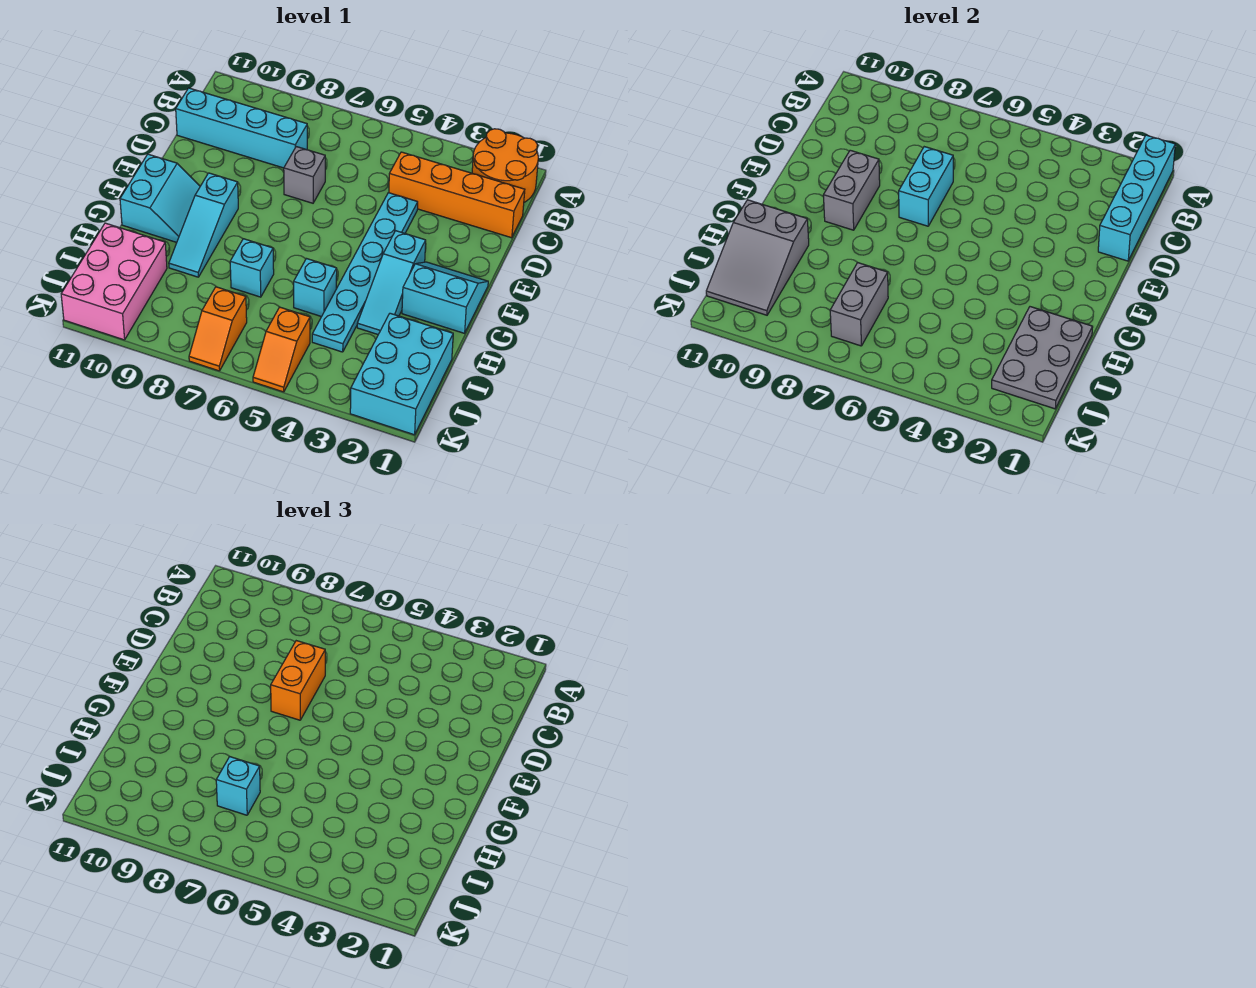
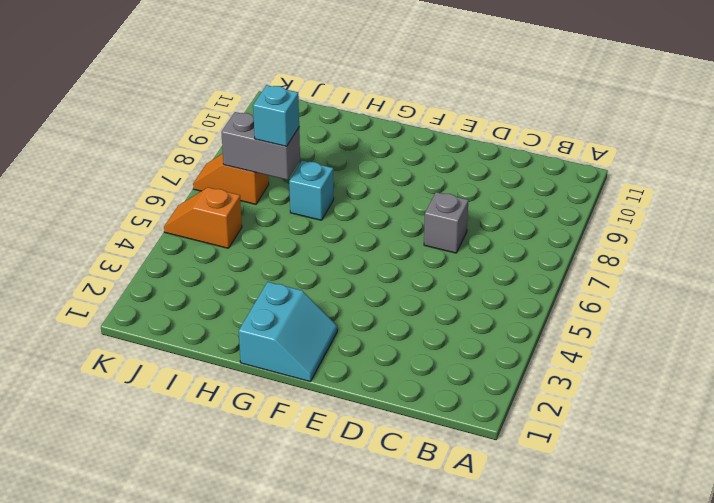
none -> orange 2x2 round brick [472,129,538,202]
none -> orange 1x4 brick [389,152,525,238]
none -> cyan 1x4 brick [176,88,307,168]

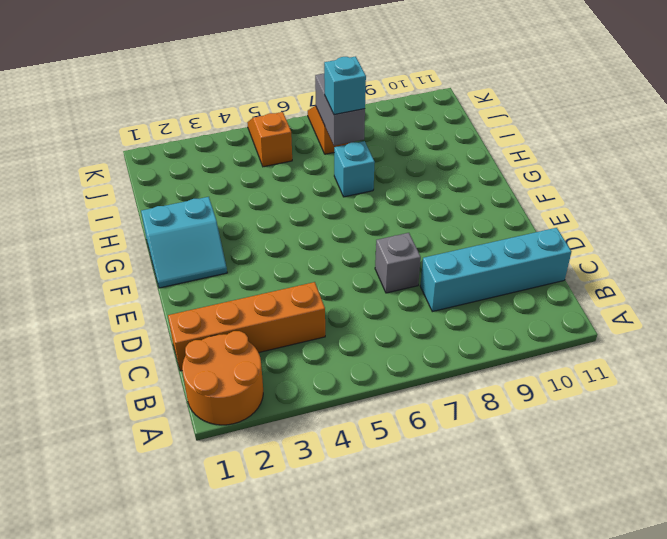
none -> cyan 1x6 plate [312,193,418,352]
none -> cyan 1x3 slope [357,231,426,334]
none -> cyan 1x3 slope [169,173,238,277]

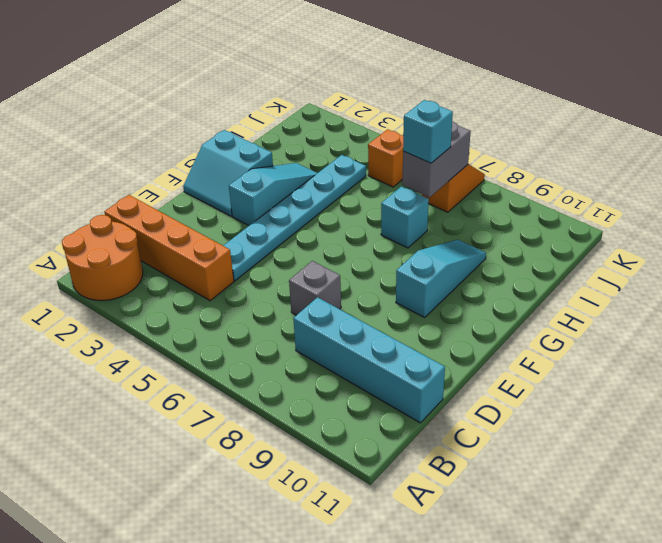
none -> cyan 2x2 slope [120,154,200,242]
none -> cyan 1x1 brick [294,259,337,317]
none -> cyan 2x3 brick [350,313,453,435]

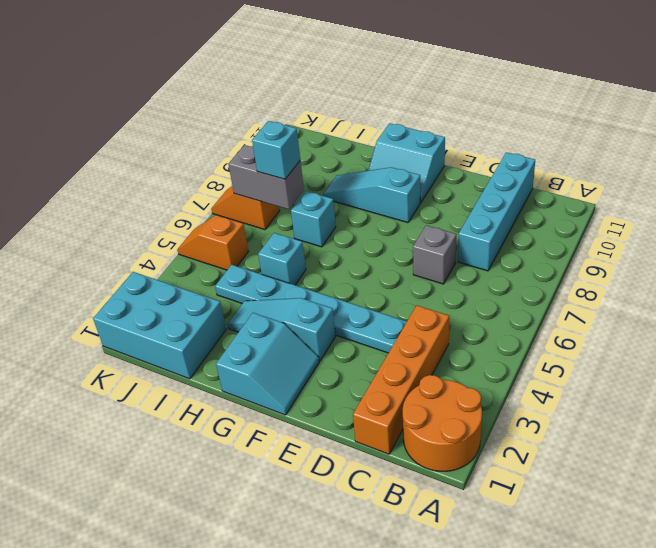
none -> pink 2x3 brick [61,223,167,340]
none -> cyan 1x4 brick [1098,135,1175,261]
none -> cyan 1x2 brick [899,147,953,226]

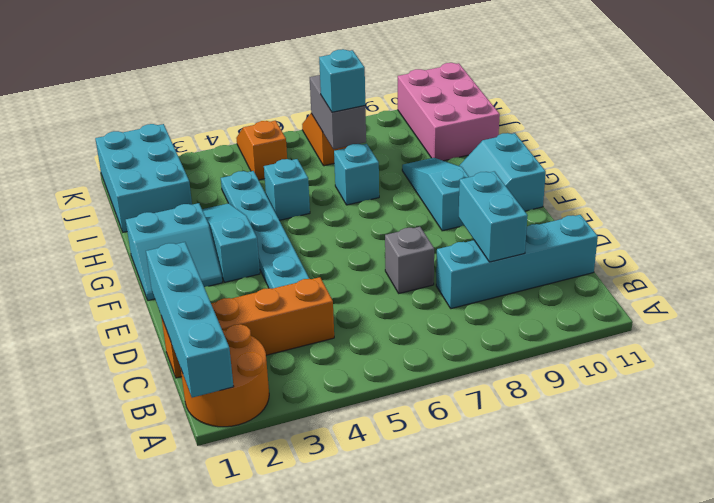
cyan 1x2 brick [459,171,528,262] -> cyan 1x2 brick moved to [899,147,953,226]
none -> grey 1x2 brick [823,150,880,230]
none -> grey 2x3 plate [992,307,1093,409]
none -> grey 2x3 slope [706,200,809,315]

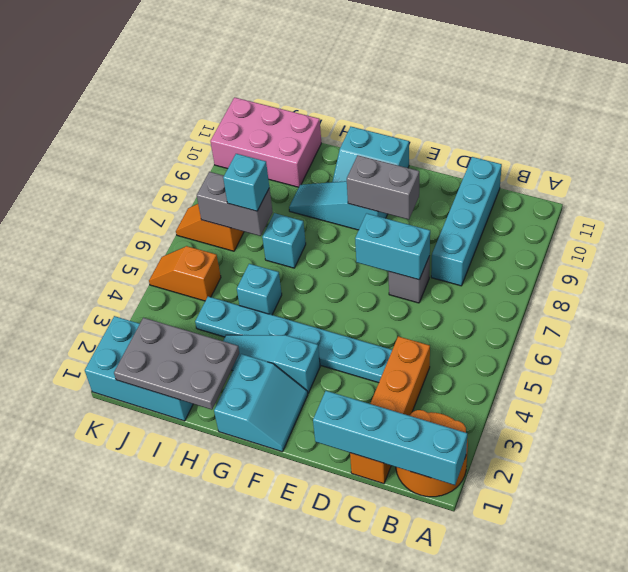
none -> grey 2x3 slope [706,200,809,315]
none -> orange 1x2 brick [271,641,325,720]

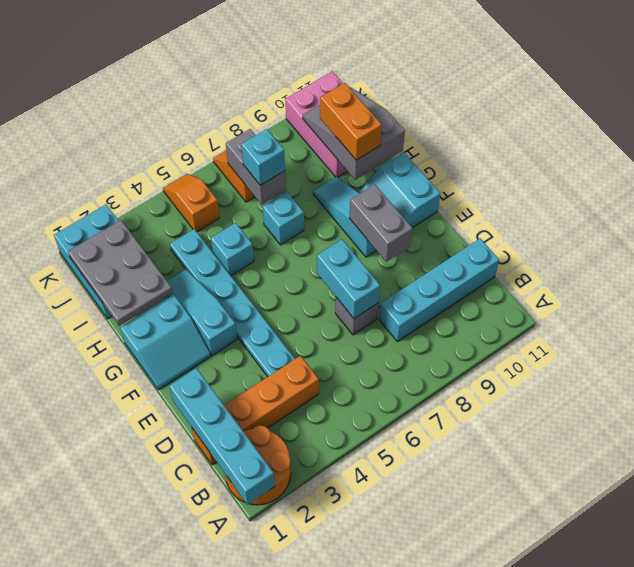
orange 1x2 brick [320,83,382,160] -> orange 1x2 brick moved to [271,641,325,720]

